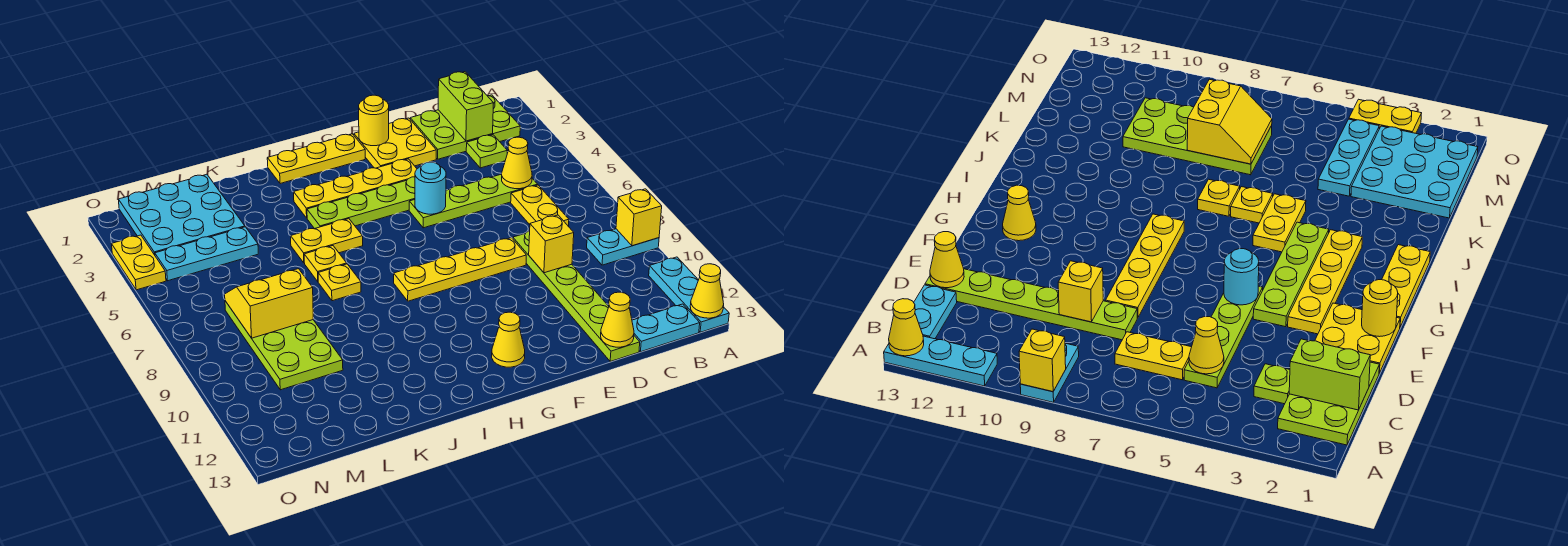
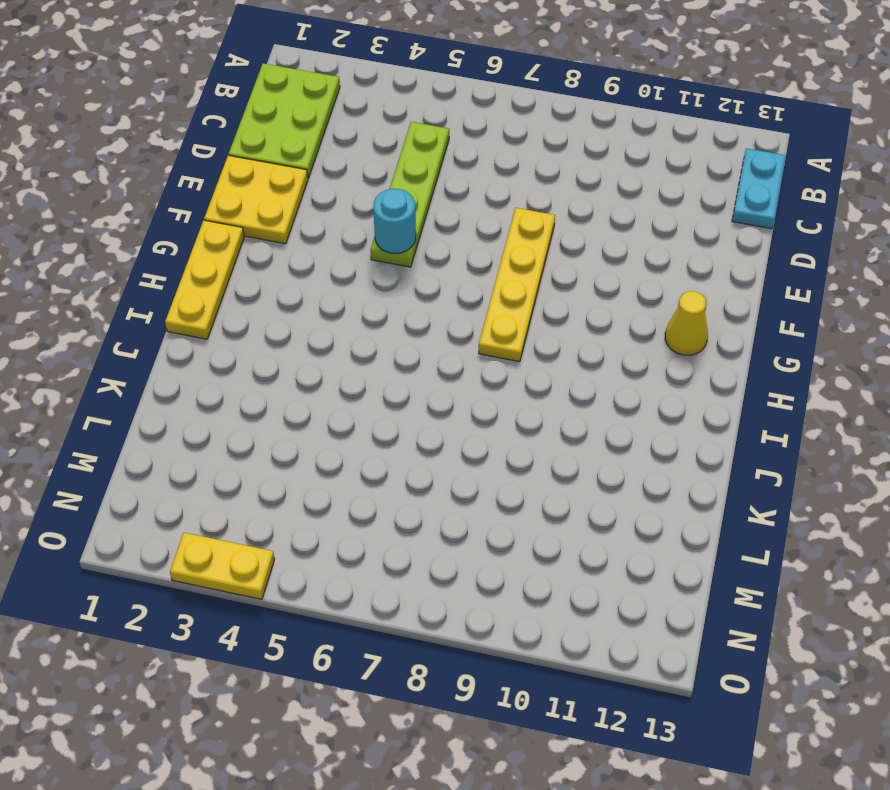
none -> cyan 1x2 plate [587,229,659,265]
none -> cyan 1x3 plate [649,257,729,332]
none -> lime 1x1 plate [466,135,507,168]
none -> yellow 1x2 plate [511,185,569,227]

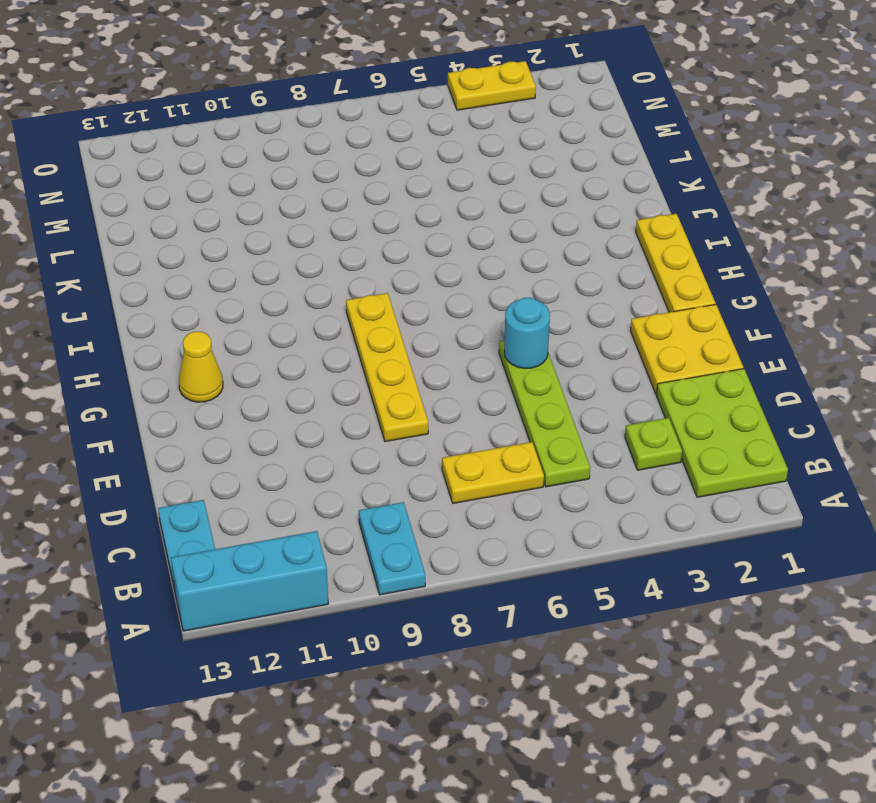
cyan 1x3 brick [171,531,328,631] -> cyan 1x3 plate [649,257,729,332]
none -> lime 1x6 plate [513,231,640,361]
none -> yellow 1x4 plate [294,159,417,218]
none -> lime 1x4 plate [307,177,415,229]
none -> yellow 1x2 plate [291,219,363,263]

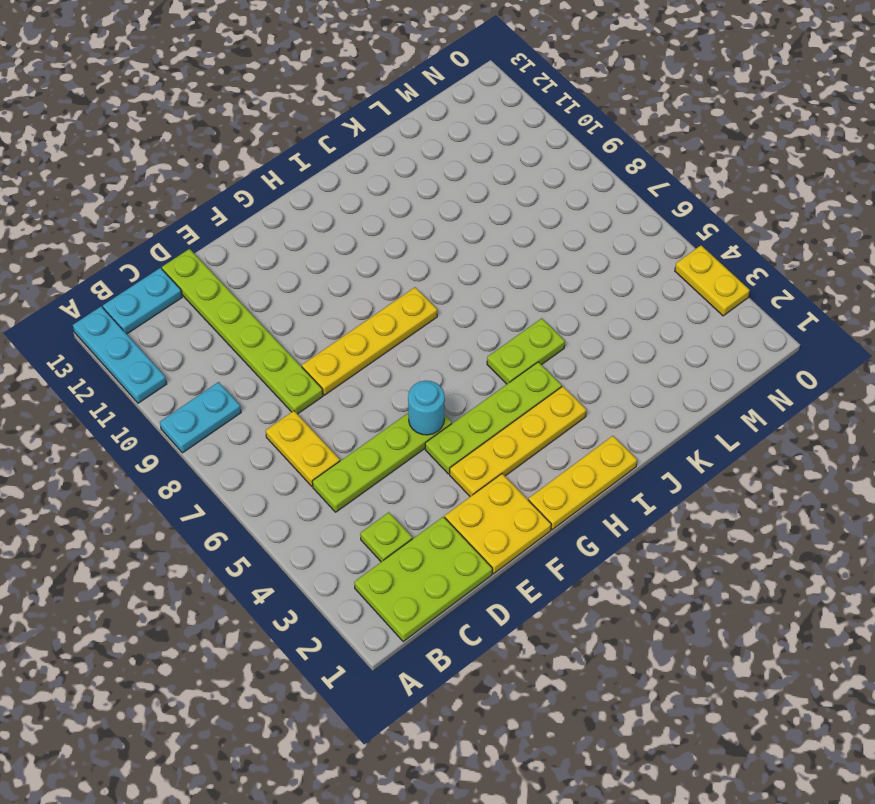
lime 1x2 plate [487,318,565,384] -> yellow 1x2 plate [291,219,363,263]
none -> yellow 1x1 cone [492,312,525,367]
none -> yellow 1x1 plate [304,246,347,281]
none -> yellow 1x1 plate [318,264,361,301]
none -> cyan 3x3 plate [118,174,245,255]

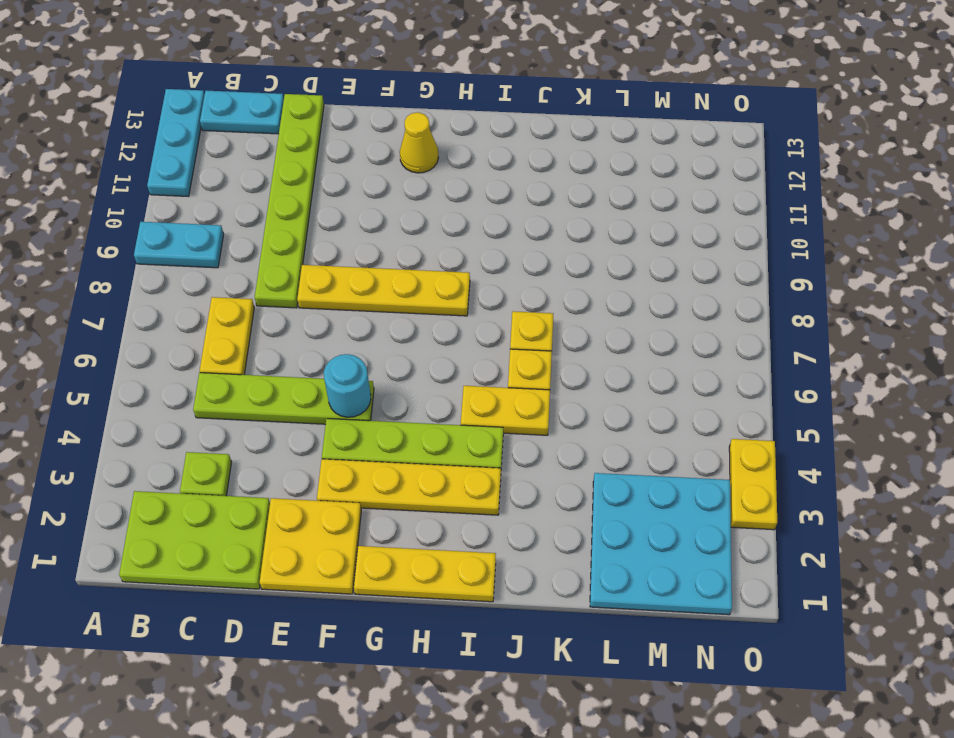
none -> cyan 1x3 plate [155,227,258,281]
none -> lime 2x4 plate [225,301,343,390]
none -> yellow 1x1 brick [616,189,662,246]
none -> yellow 1x1 cone [690,264,724,318]

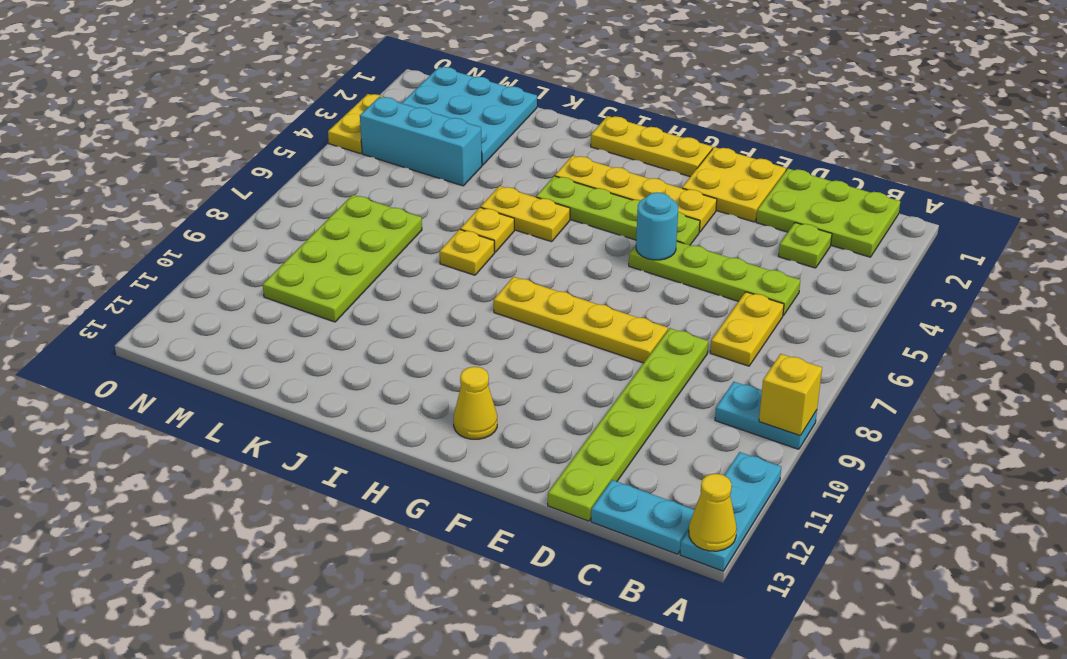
cyan 1x3 brick [360,97,482,186] -> cyan 1x3 plate [155,227,258,281]
none -> lime 1x2 brick [438,72,493,141]
none -> yellow 1x1 cone [502,137,532,189]
none -> yellow 1x1 brick [529,215,574,273]
none -> yellow 1x1 cone [601,292,634,347]

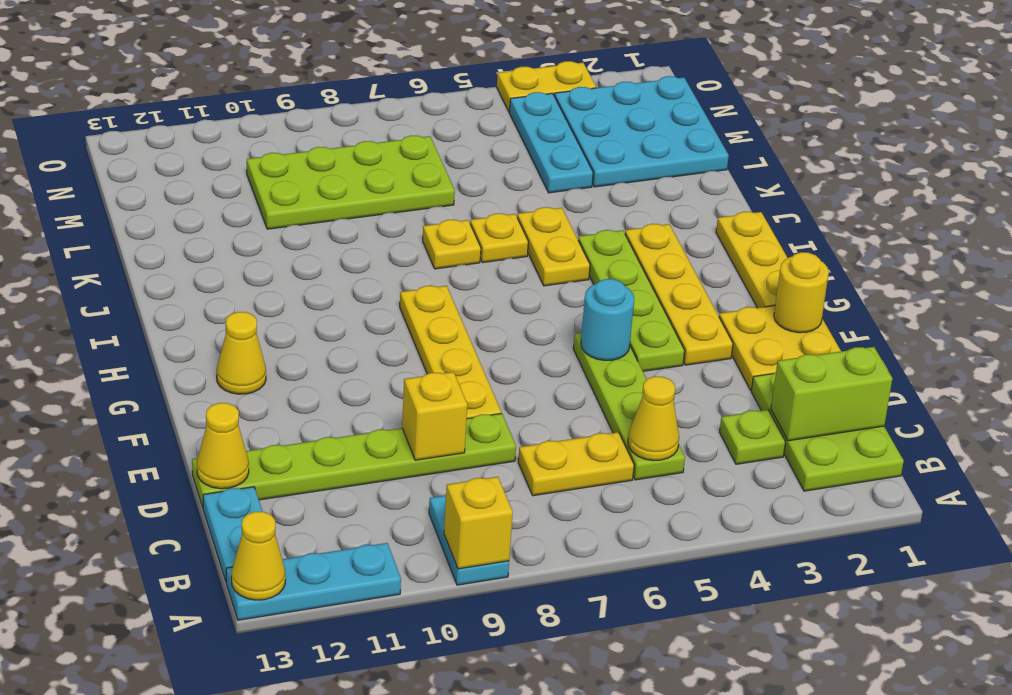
none -> yellow 2x2 slope [225,269,313,338]

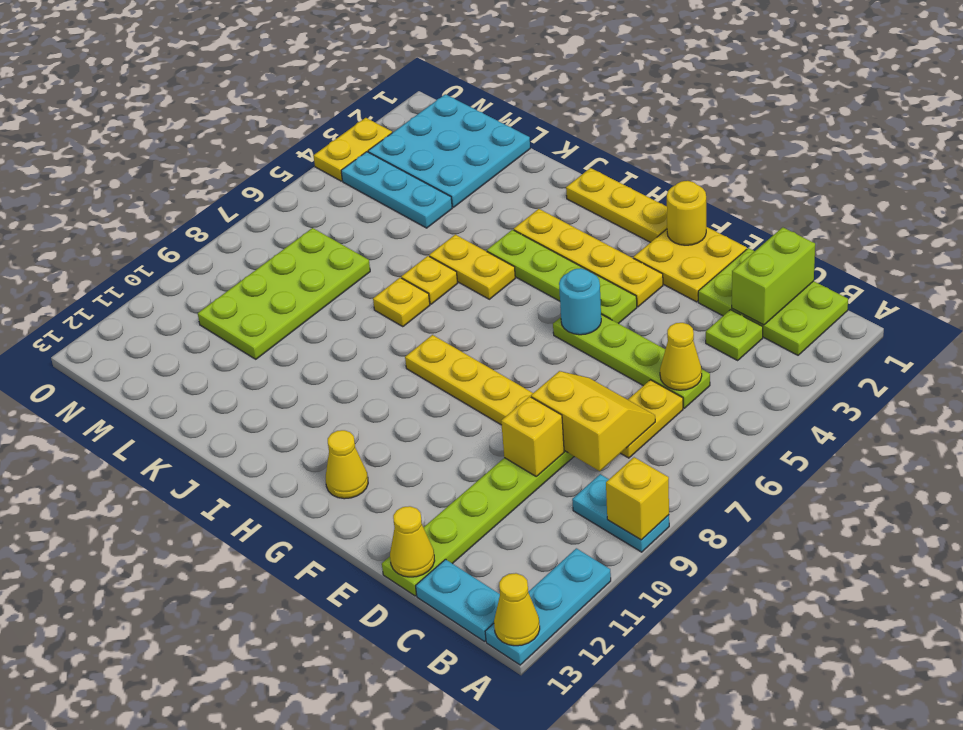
yellow 2x2 slope [531,371,655,471] -> yellow 2x2 slope moved to [225,269,313,338]

